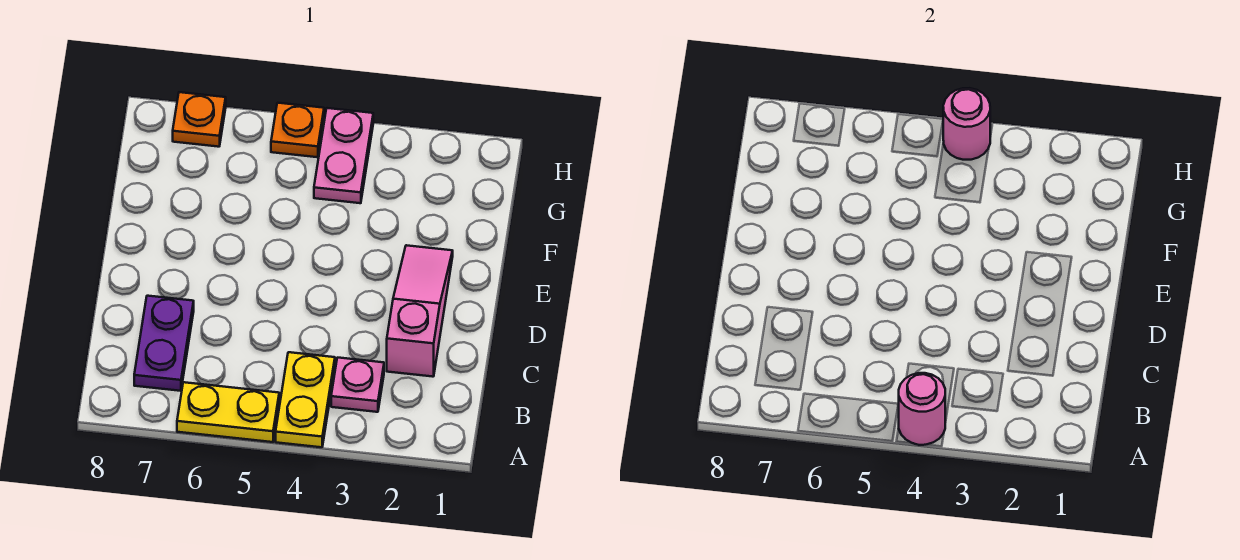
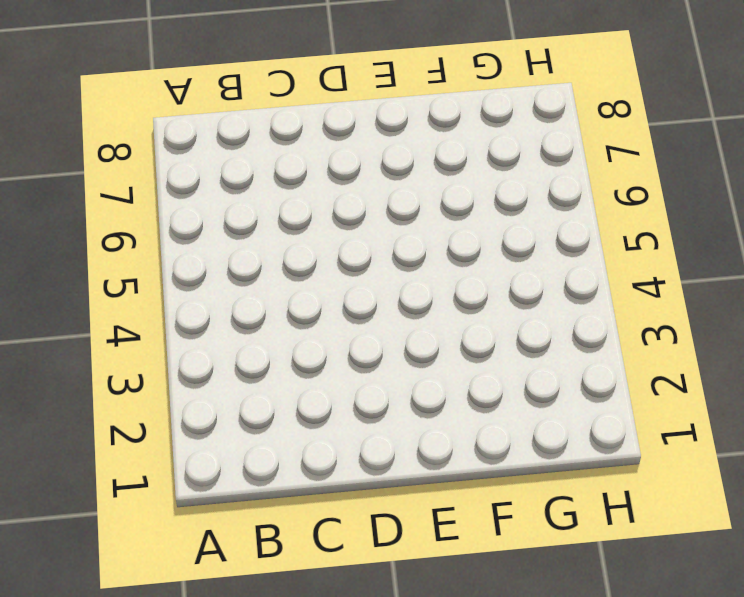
none -> yellow 1x2 plate [276,352,335,447]
none -> yellow 1x2 plate [177,382,279,442]

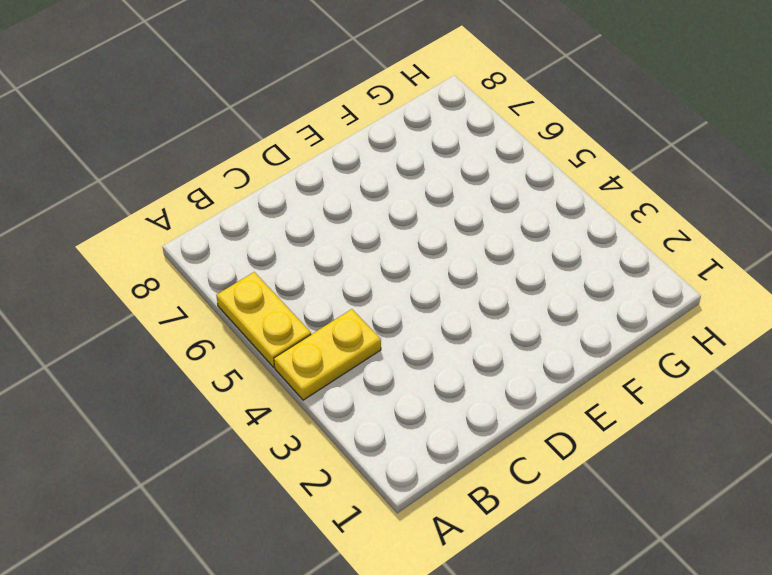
none -> pink 1x1 plate [331,358,384,412]
none -> purple 1x2 plate [134,296,194,391]

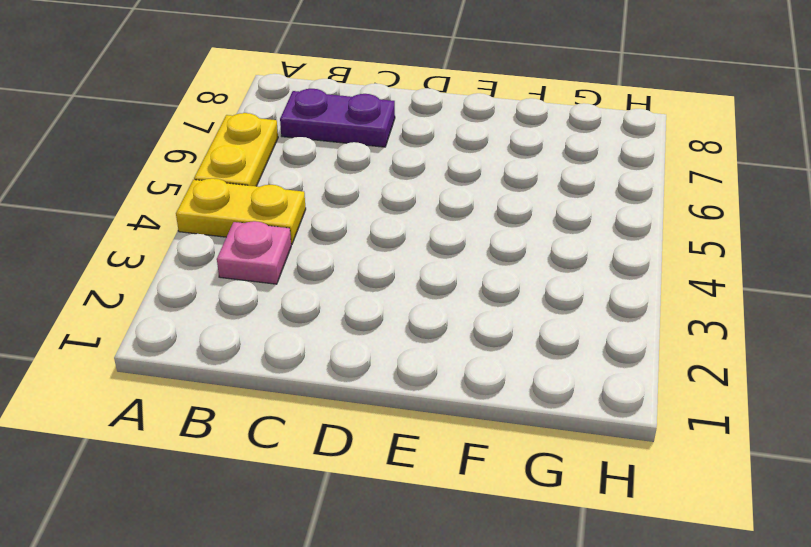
none -> pink 1x3 slope [387,245,453,377]
none -> pink 1x2 plate [314,108,373,203]

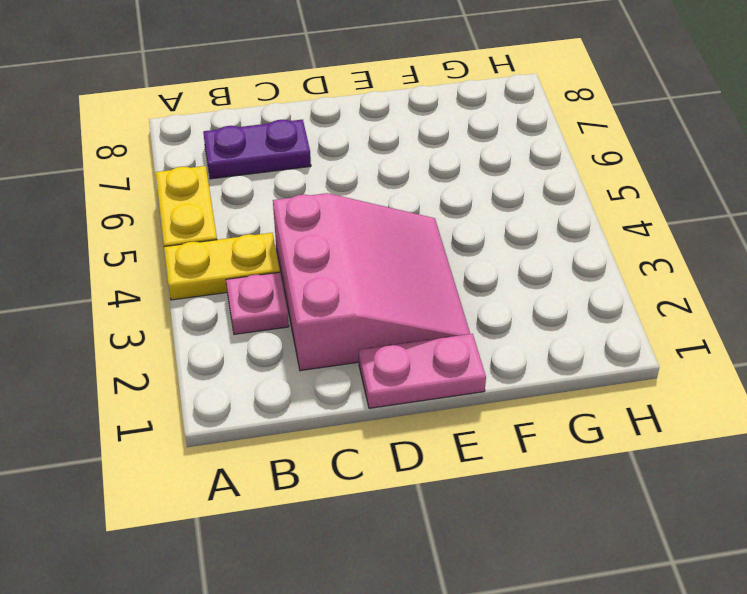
pink 3x3 slope [273,193,470,371] -> pink 1x3 slope [387,245,453,377]
pink 1x2 plate [359,334,486,408] -> pink 1x2 plate moved to [314,108,373,203]
none -> orange 1x1 plate [271,103,324,157]
none -> orange 1x1 plate [173,92,226,147]

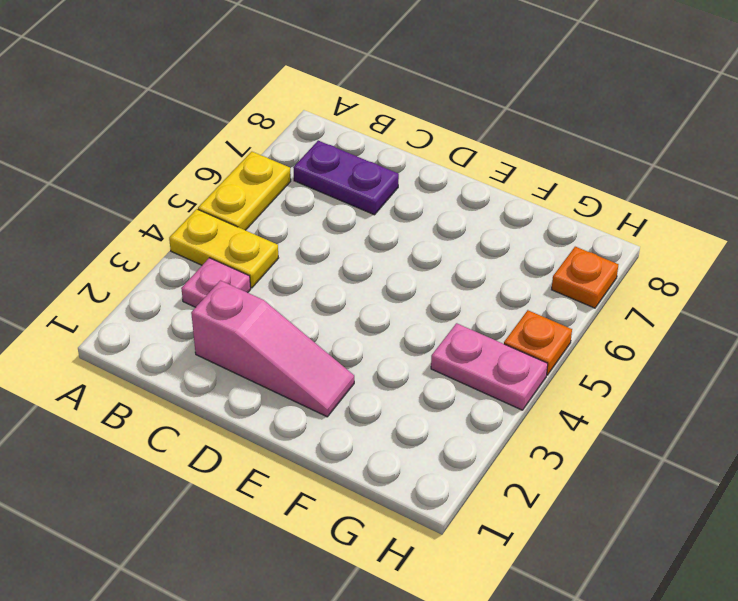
none -> pink 1x1 round brick [899,373,945,445]
none -> pink 1x1 round brick [943,88,990,160]

